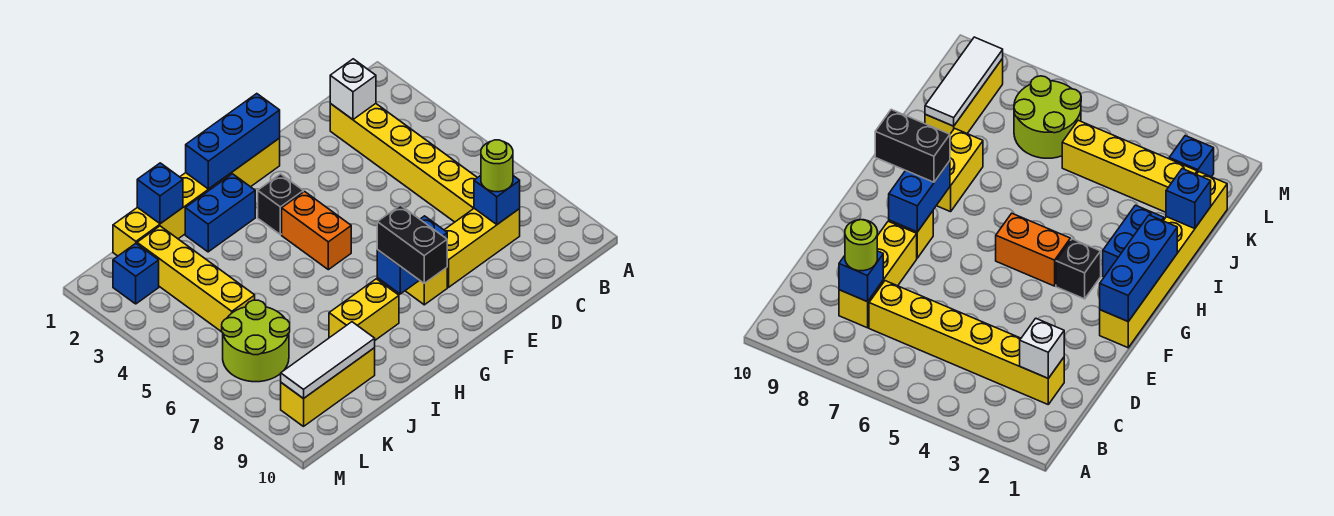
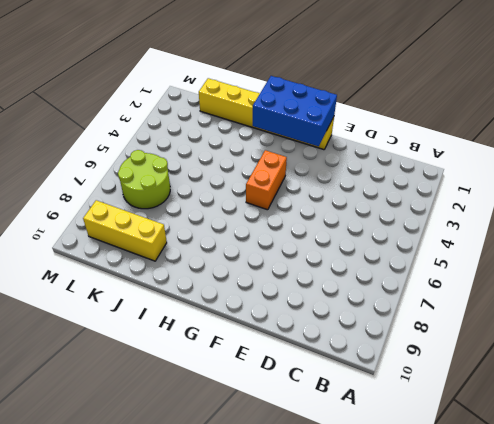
blue 2x3 brick [253,76,337,146] -> blue 1x3 brick [186,94,280,189]
none -> yellow 1x6 brick [330,104,477,222]
none -> yellow 1x3 brick [445,208,520,287]
none -> yellow 1x1 brick [405,268,447,305]

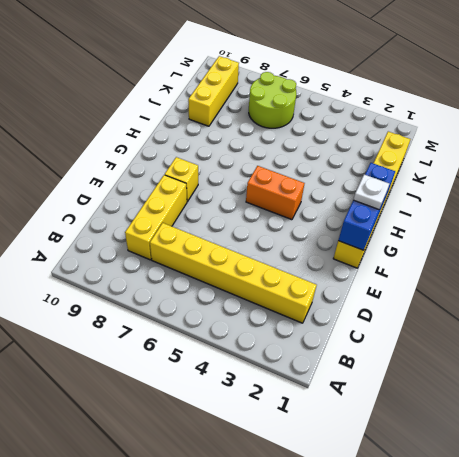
white 1x1 plate [353,175,389,209] -> none
none -> black 1x1 brick [258,174,303,235]
none -> blue 1x2 brick [185,174,255,252]
none -> yellow 1x2 brick [329,279,399,340]

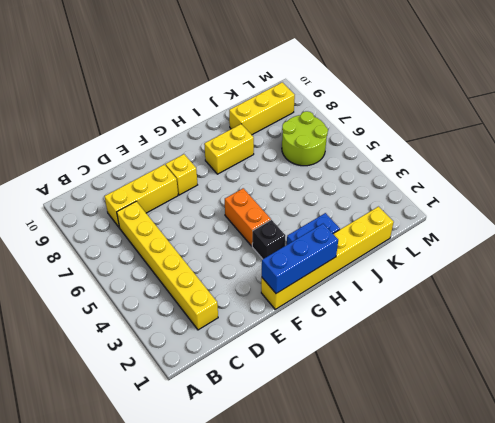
none -> yellow 1x4 brick [137,226,255,332]
none -> blue 1x1 brick [113,243,159,304]
none -> white 1x1 brick [330,59,376,119]

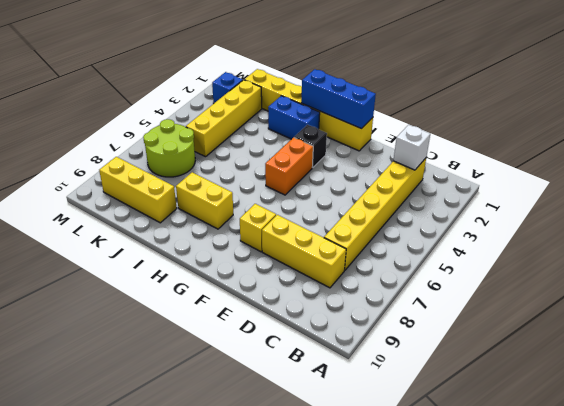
none -> blue 1x1 brick [474,176,520,224]
none -> blue 1x2 brick [377,216,447,294]
none -> blue 1x1 brick [137,163,183,224]

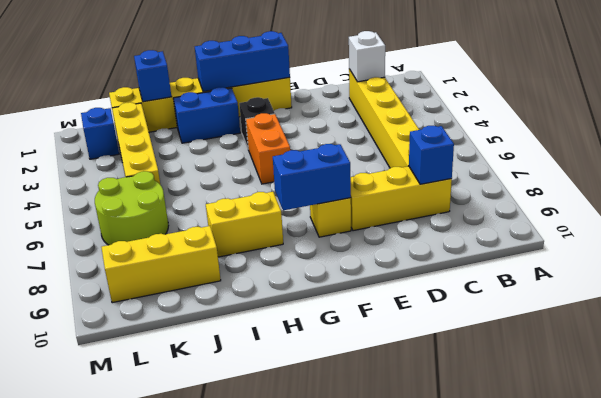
none -> white 1x3 tile [281,322,375,399]
none -> lime 1x1 round brick [481,140,513,192]
none -> black 1x2 brick [377,205,447,283]

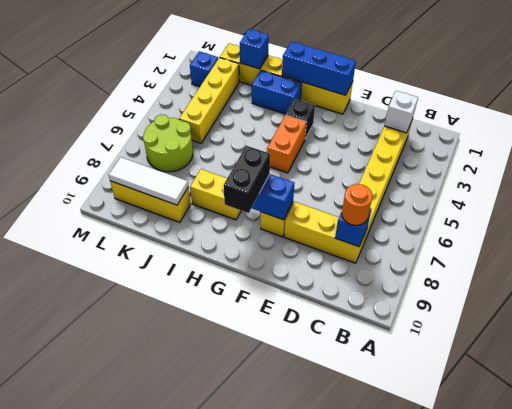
orange 1x1 round brick [342,184,373,225] -> lime 1x1 round brick [481,140,513,192]

